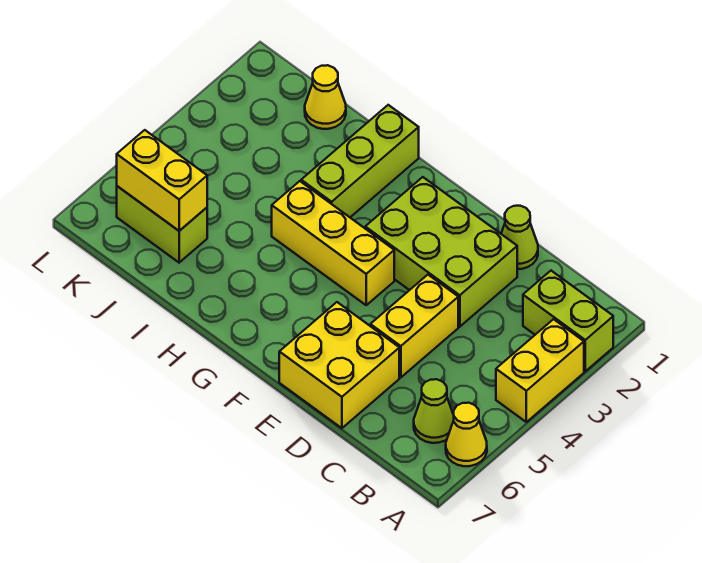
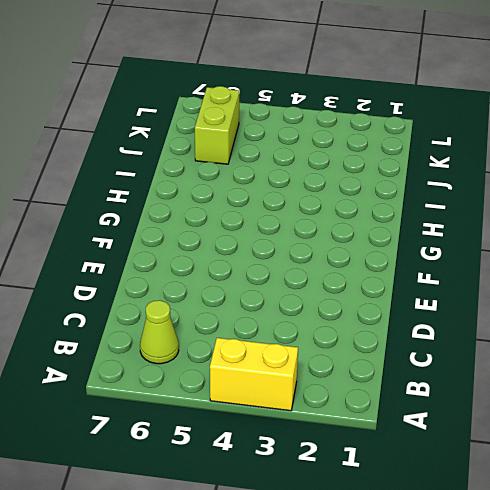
none -> lime 1x2 brick [523,271,613,371]
none -> yellow 1x1 cone [446,403,487,466]
none -> lime 1x1 cone [501,206,538,269]

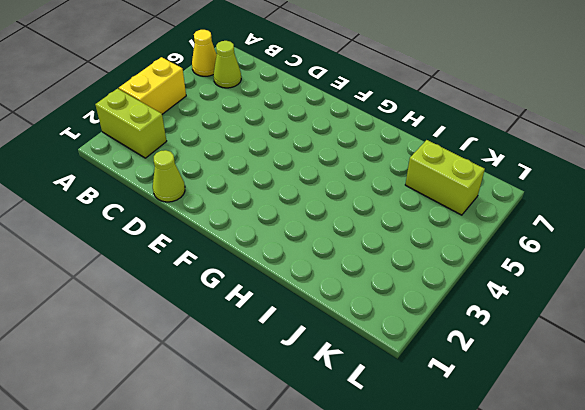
none -> lime 2x3 brick [365,177,517,327]
none -> yellow 1x2 brick [370,275,458,377]
none -> yellow 2x2 brick [279,302,399,428]

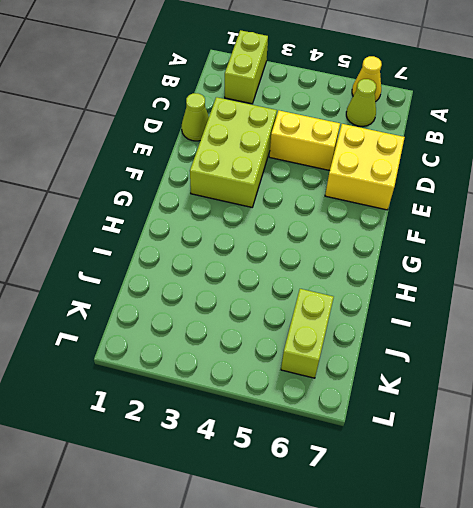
none -> yellow 1x2 brick [496,319,584,422]
none -> yellow 1x3 brick [272,181,394,305]
none -> lime 1x3 brick [301,105,419,217]

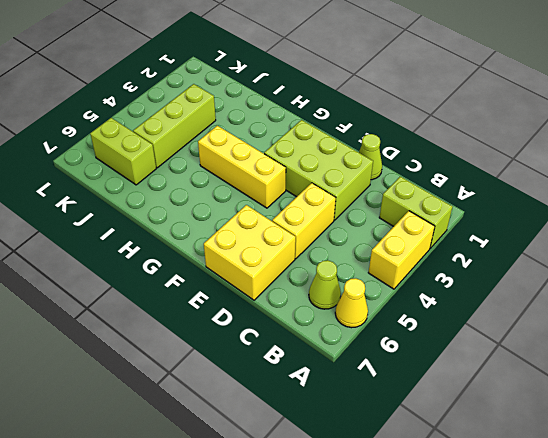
lime 1x3 brick [133,84,216,168] -> lime 1x3 brick moved to [301,105,419,217]
none -> yellow 1x1 cone [305,65,346,129]
none -> yellow 1x2 brick [117,130,207,231]

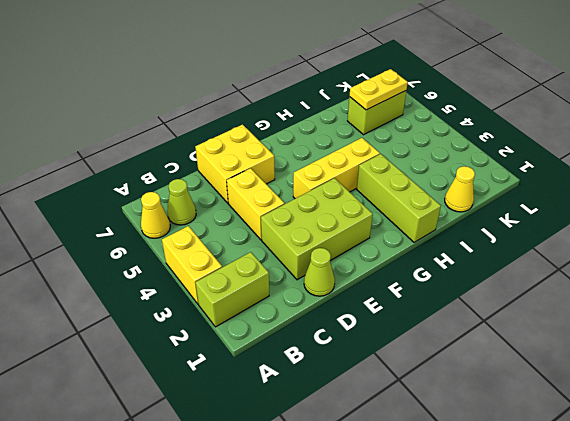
yellow 1x2 plate [350,69,408,110] -> yellow 1x2 brick [117,130,207,231]

